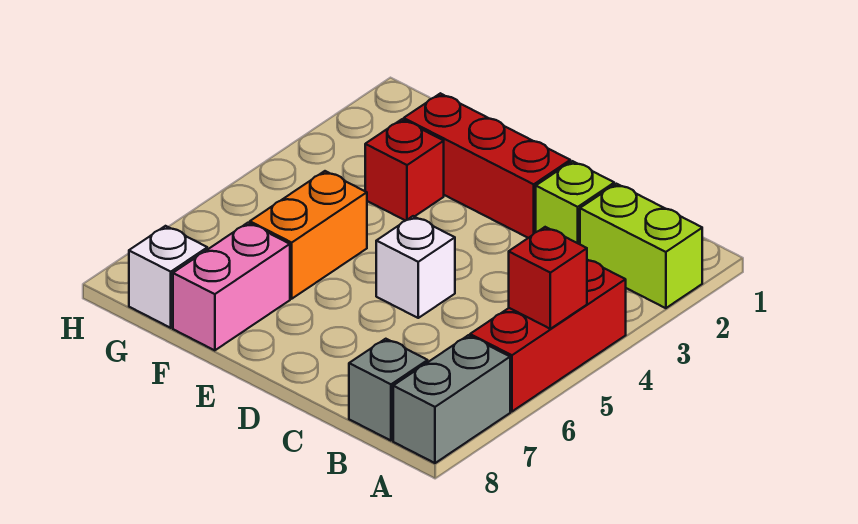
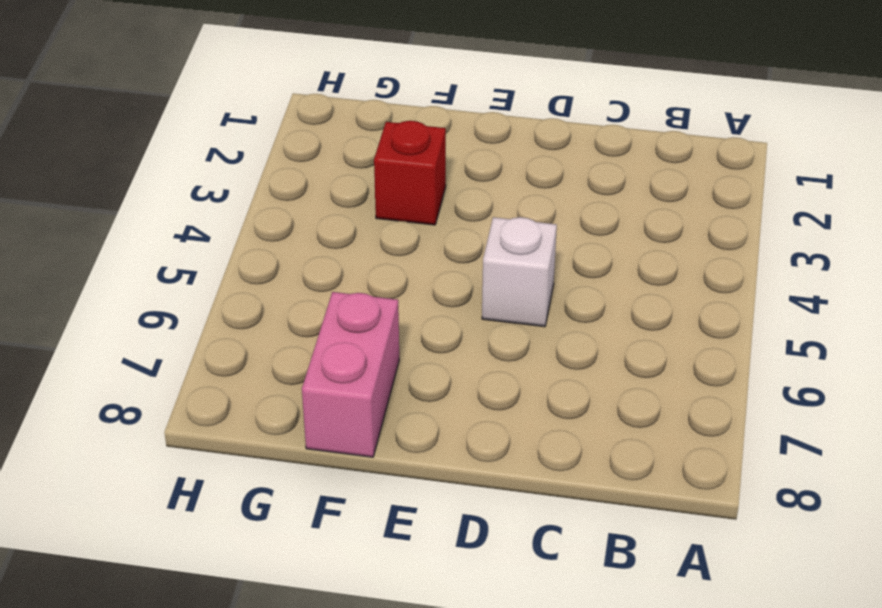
none -> lime 1x2 brick [580,184,702,308]
none -> red 1x3 brick [470,260,626,411]
none -> grey 1x2 brick [393,335,510,463]

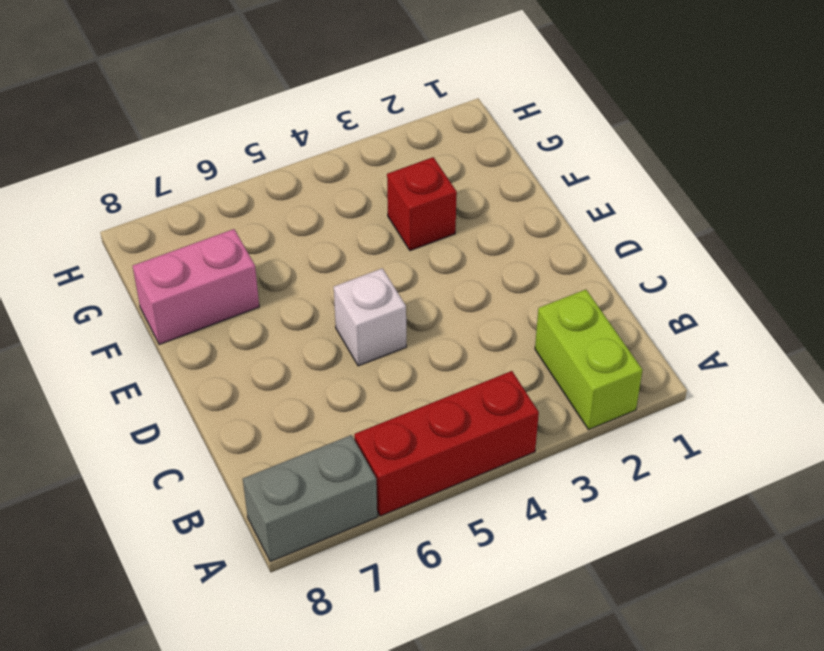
none -> grey 1x1 brick [349,339,428,441]
none -> lime 1x1 brick [536,161,614,244]
none -> red 1x3 brick [404,93,570,238]

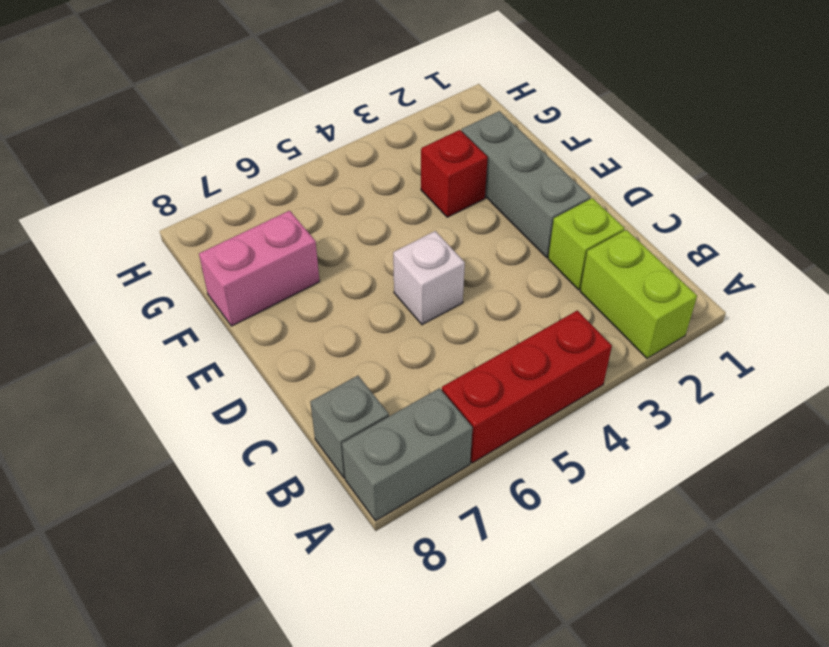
grey 1x3 brick [462,111,591,257] -> red 1x3 brick [404,93,570,238]
none -> orange 1x2 brick [250,171,367,299]
none -> white 1x1 brick [129,226,207,328]
none -> red 1x1 brick [509,227,587,329]

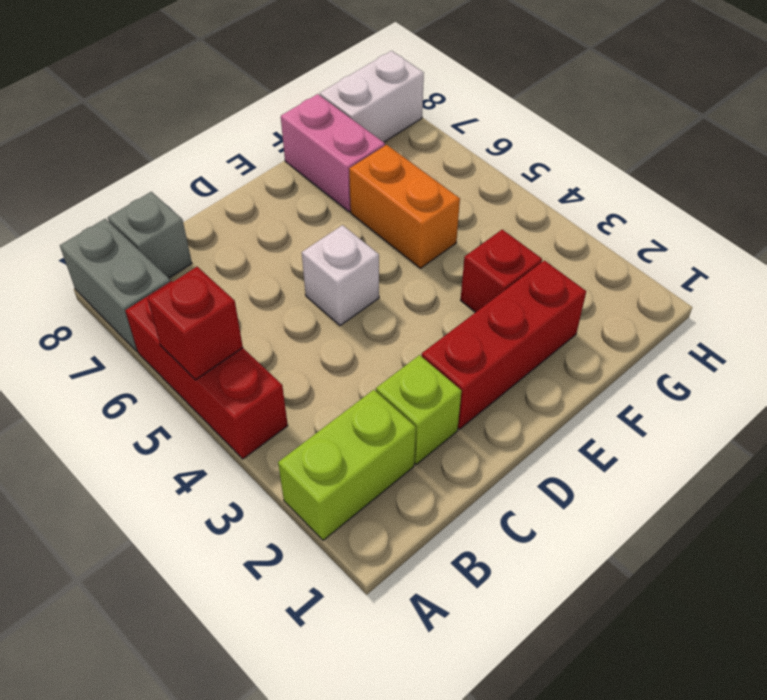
white 1x2 brick [320,51,424,142] -> white 1x1 brick [129,226,207,328]

